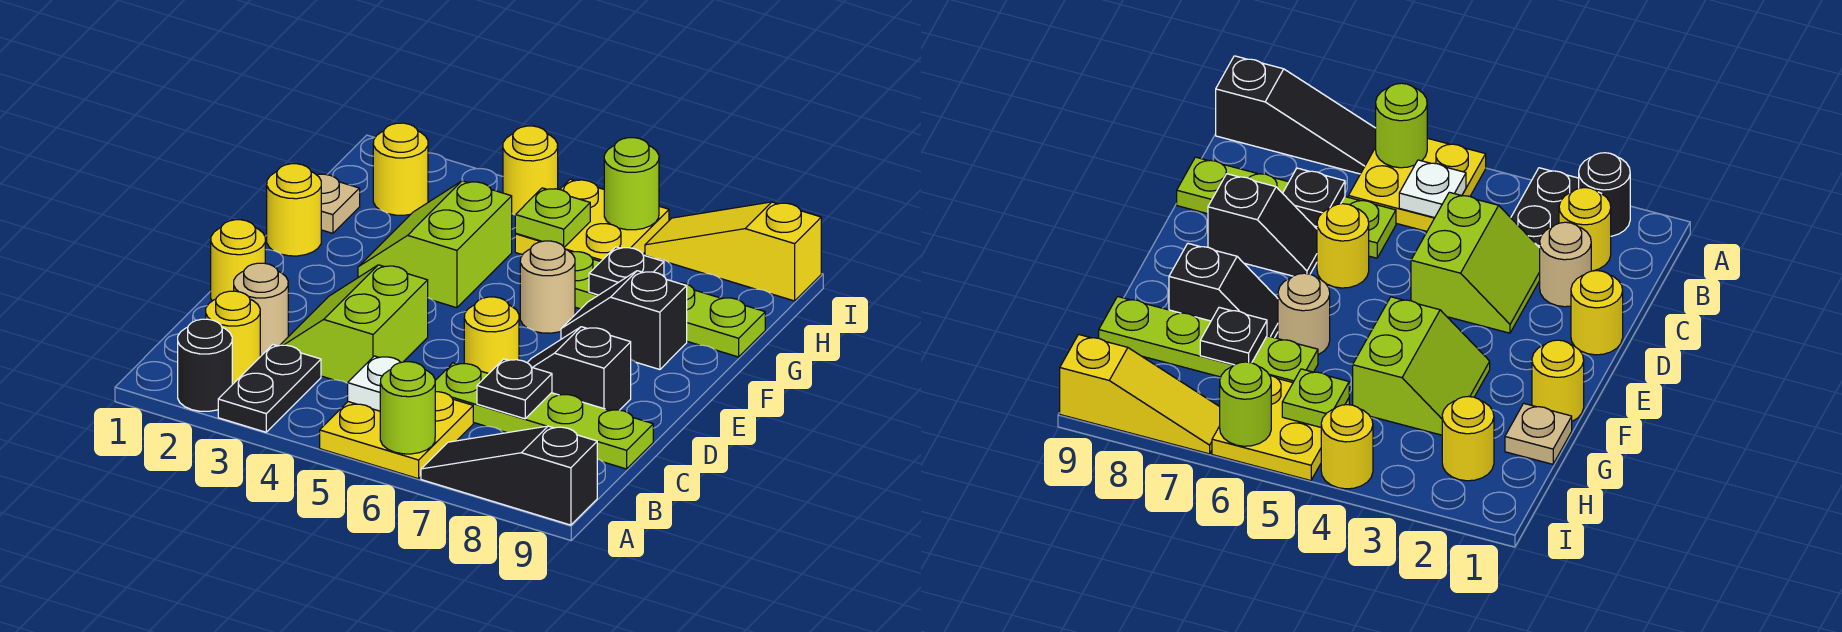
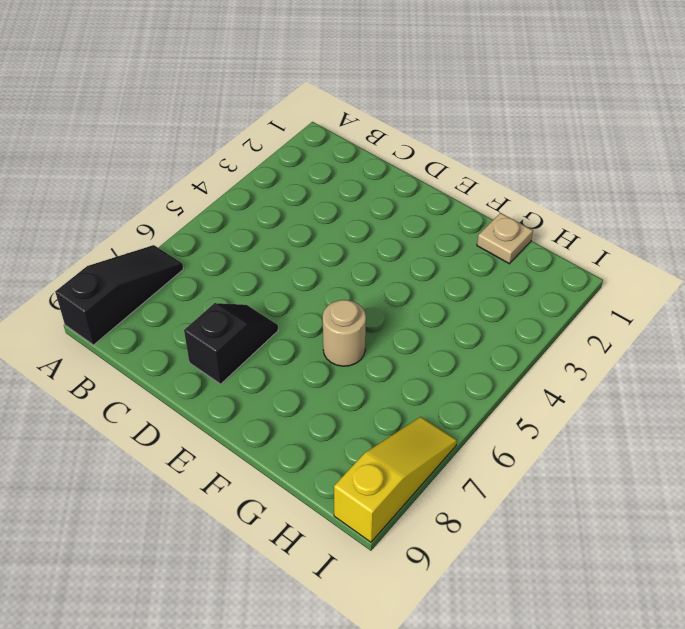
none -> black 1x1 round brick [178,319,232,411]
none -> black 1x2 plate [218,345,321,432]
none -> yellow 2x2 plate [320,392,473,479]

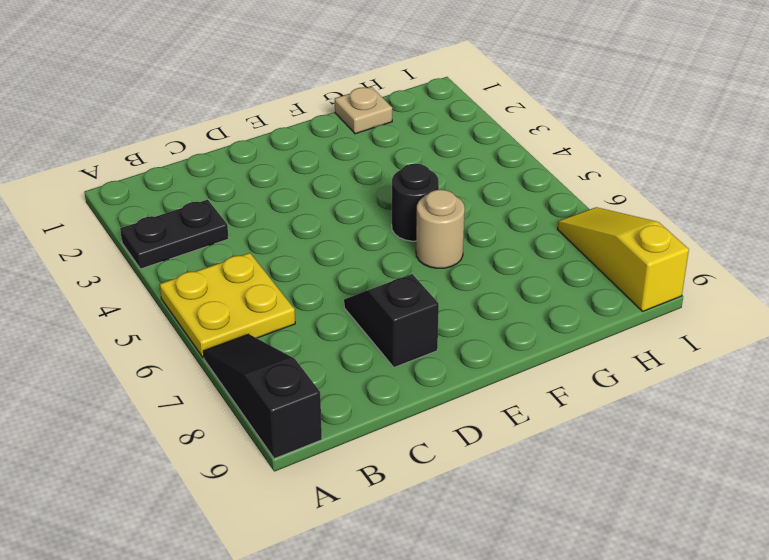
black 1x1 round brick [392,164,439,241] -> black 1x1 round brick moved to [178,319,232,411]
none -> yellow 1x1 round brick [206,291,260,383]
none -> tan 1x1 round brick [234,263,288,355]
none -> lime 2x2 slope [281,265,428,383]

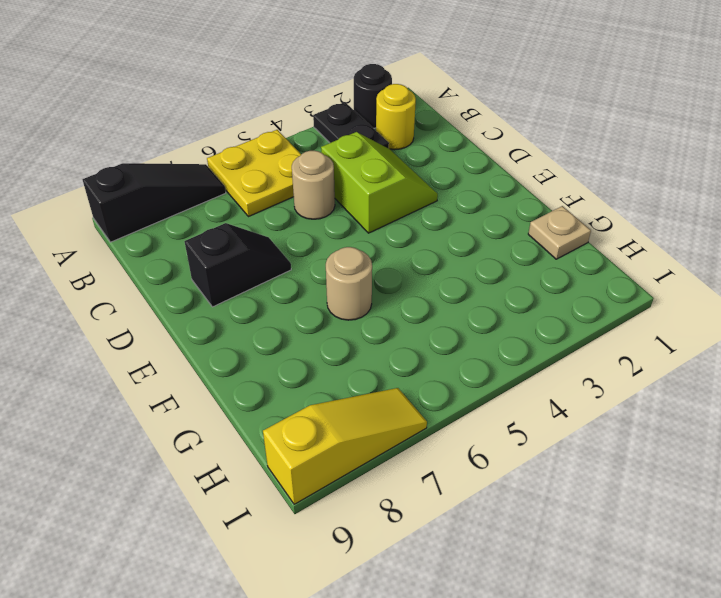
tan 1x1 round brick [292,151,335,219] -> tan 1x1 round brick moved to [234,263,288,355]
none -> lime 1x4 plate [435,363,653,469]
none -> yellow 1x1 round brick [211,220,265,301]
none -> yellow 1x1 round brick [464,297,519,374]

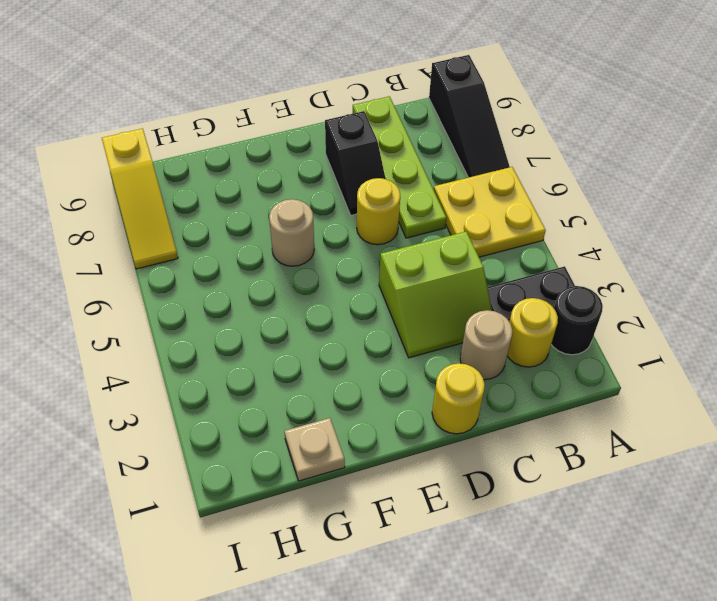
none -> yellow 1x1 round brick [267,164,321,256]
none -> lime 2x2 slope [358,181,512,308]
none -> black 1x2 slope [561,271,687,370]

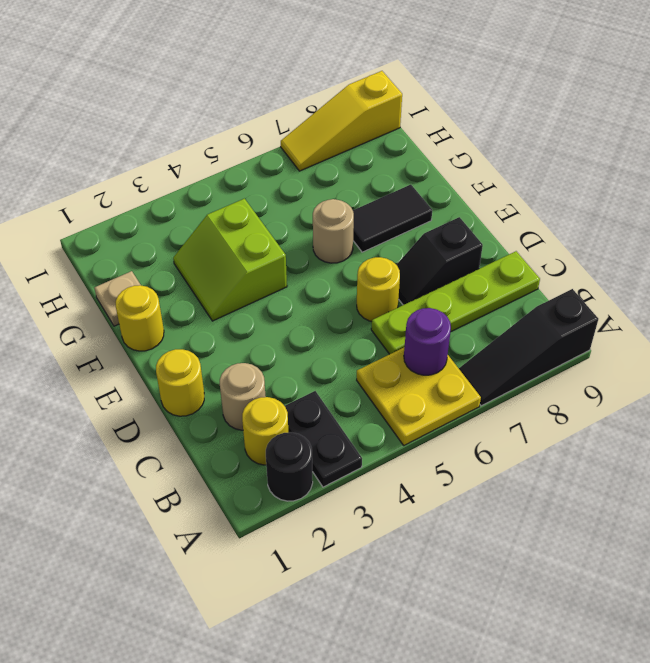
purple 1x1 round brick [404,308,451,375] -> none
black 1x2 tile [353,185,432,252] -> black 1x2 slope [561,271,687,370]
none -> lime 2x2 slope [281,265,428,383]
none -> lime 1x4 plate [571,252,765,357]
none -> yellow 1x1 round brick [373,123,428,215]

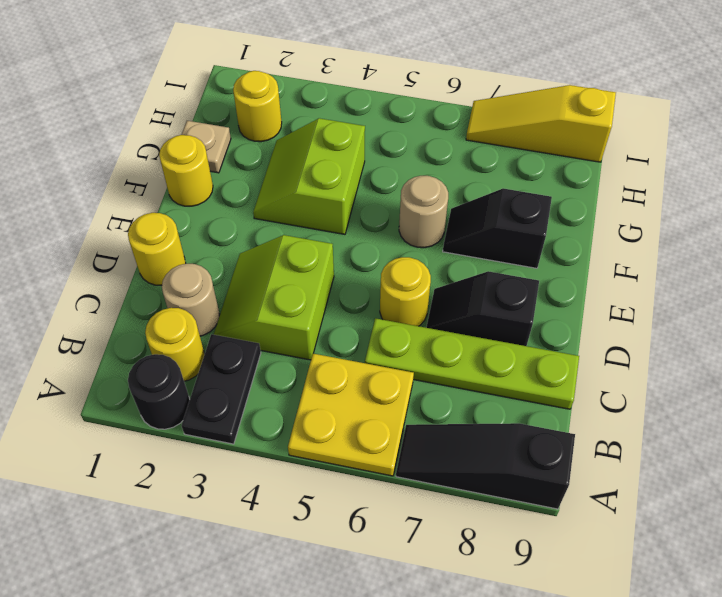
none -> lime 1x4 plate [571,252,765,357]
none -> yellow 2x2 plate [515,179,669,261]
none -> yellow 1x1 round brick [503,126,558,215]

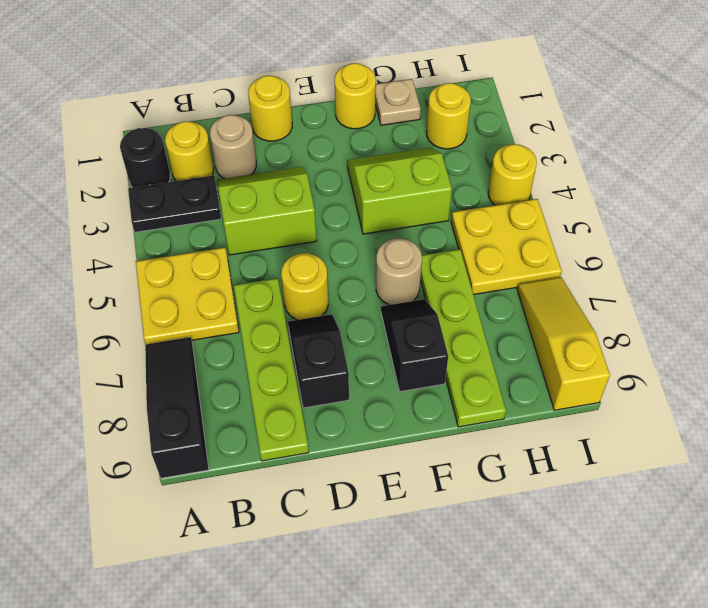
none -> lime 1x1 round brick [380,362,435,454]
none -> white 1x1 plate [348,356,401,411]
none -> black 1x1 plate [477,359,552,419]

